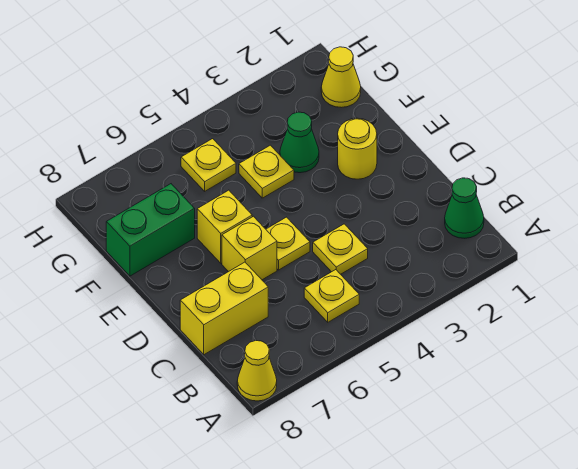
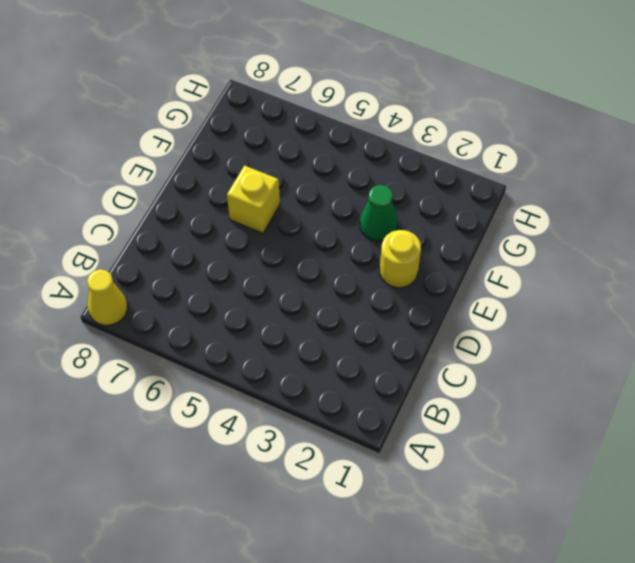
none -> green 1x1 cone [445,178,484,238]
none -> yellow 1x1 plate [304,270,359,322]
none -> yellow 1x1 plate [313,224,368,274]

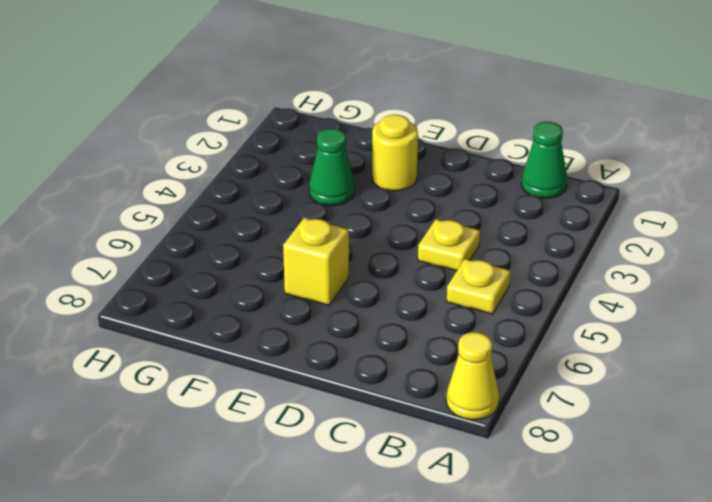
none -> yellow 1x2 brick [180,262,268,355]
none -> yellow 1x1 plate [266,217,310,270]
none -> yellow 1x1 brick [222,216,277,280]

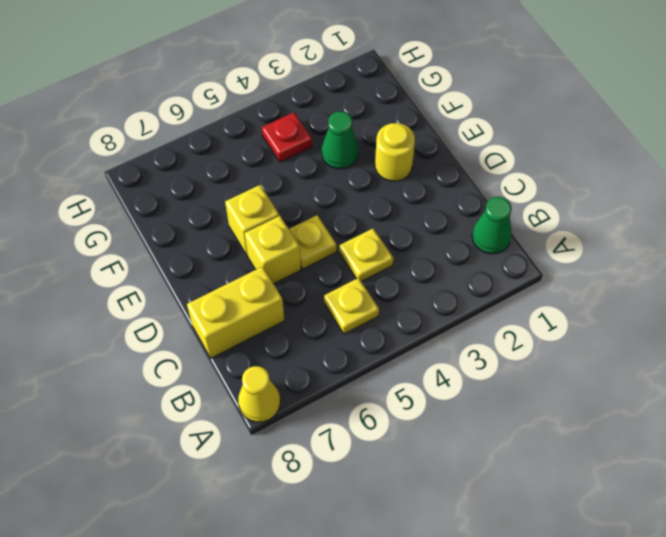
red 1x1 plate [262,112,312,162] -> none
none -> yellow 1x1 plate [239,145,294,198]
none -> green 1x2 brick [106,184,195,276]
none -> yellow 1x1 cone [321,47,361,108]

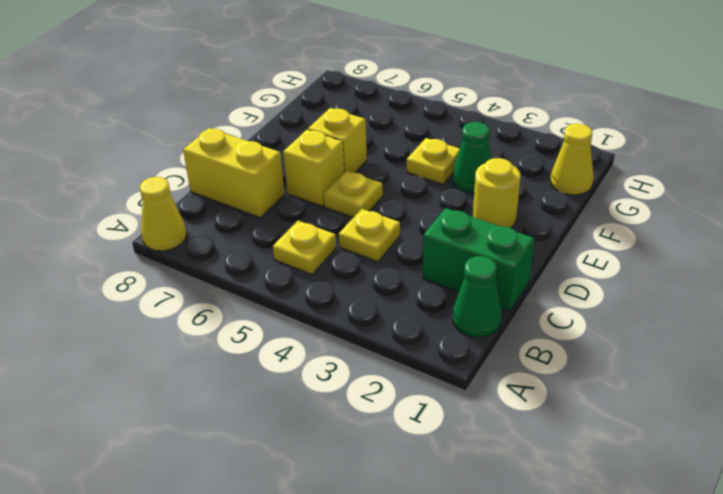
green 1x2 brick [423,208,534,311] -> green 1x2 brick moved to [106,184,195,276]
none -> yellow 1x1 plate [181,139,236,191]

